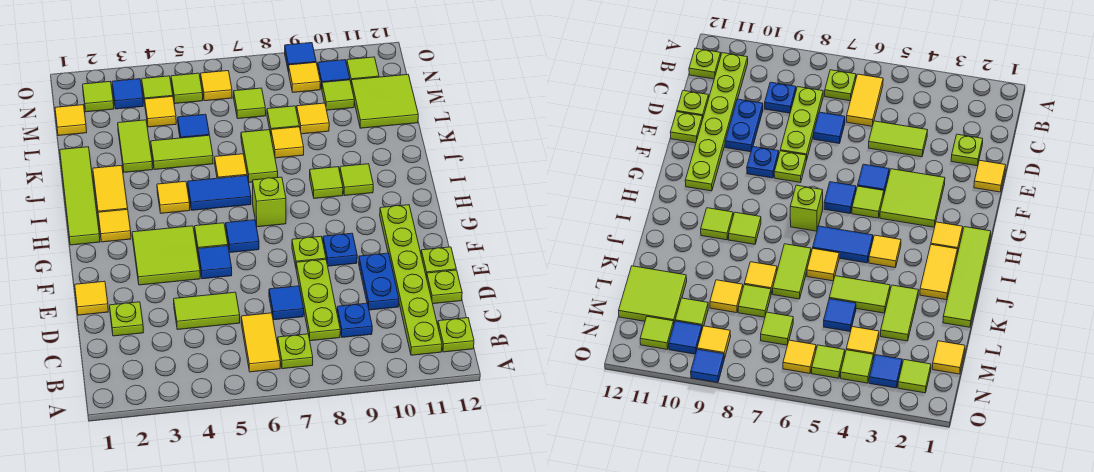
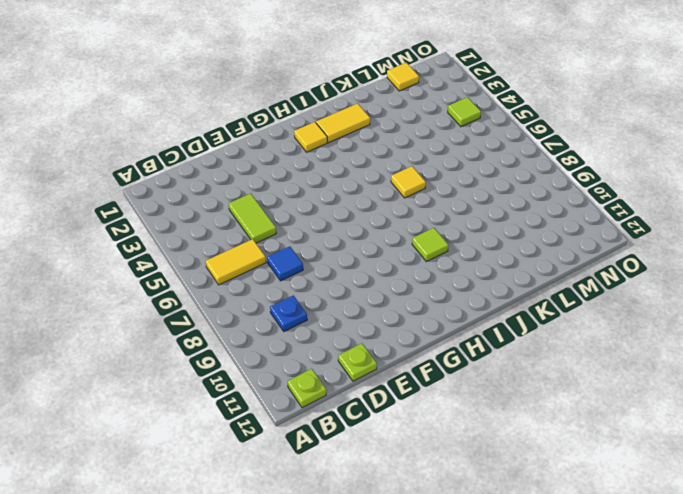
none -> lime 1x1 plate [278,334,313,369]
none -> lime 1x6 plate [380,205,442,355]
none -> lime 1x3 plate [296,259,340,341]
none -> lime 1x1 plate [110,302,144,336]

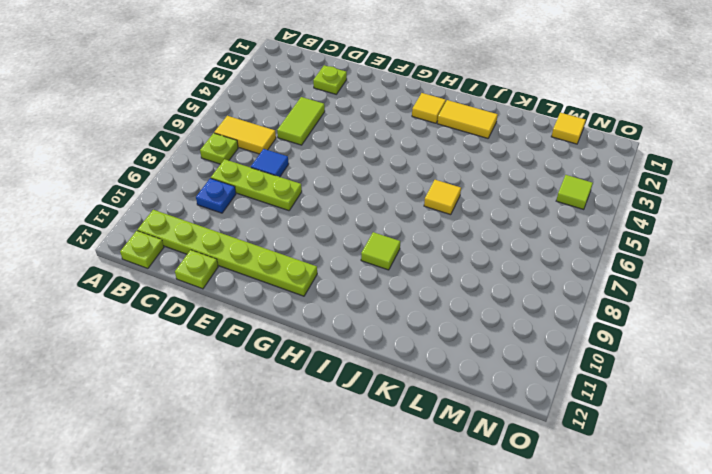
none -> blue 1x2 plate [359,253,399,310]
none -> yellow 1x1 tile [75,281,108,315]
none -> lime 1x1 plate [421,247,456,278]
none -> lime 2x2 tile [132,226,200,285]

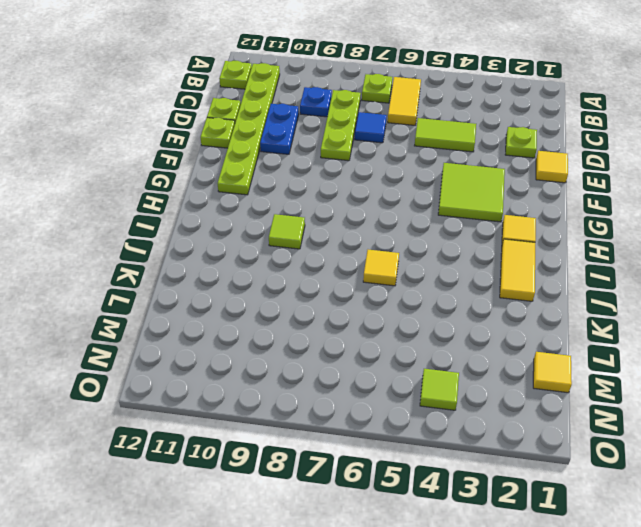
none -> blue 1x1 tile [198,246,232,279]
none -> lime 1x1 plate [292,236,326,267]
none -> blue 1x1 plate [323,233,357,266]
none -> lime 1x1 tile [195,223,228,251]

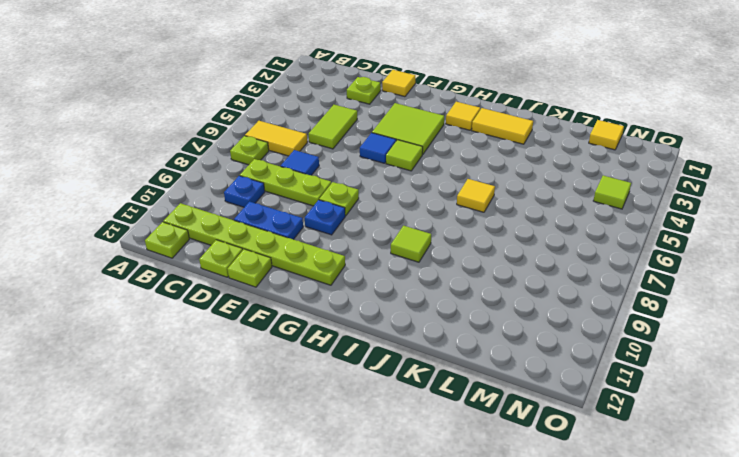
none -> blue 1x1 tile [226,220,259,253]
none -> lime 1x4 tile [60,147,100,245]
none -> lime 1x1 brick [253,177,286,227]
none -> yellow 1x1 tile [157,181,190,213]

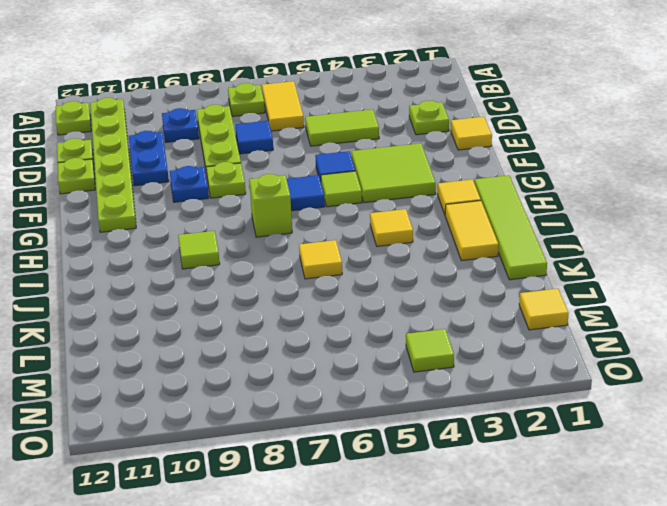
none -> blue 1x2 tile [188,176,251,210]
none -> lime 1x1 tile [340,164,373,196]
none -> lime 1x2 tile [241,130,278,182]
none -> lime 1x2 tile [118,120,153,172]

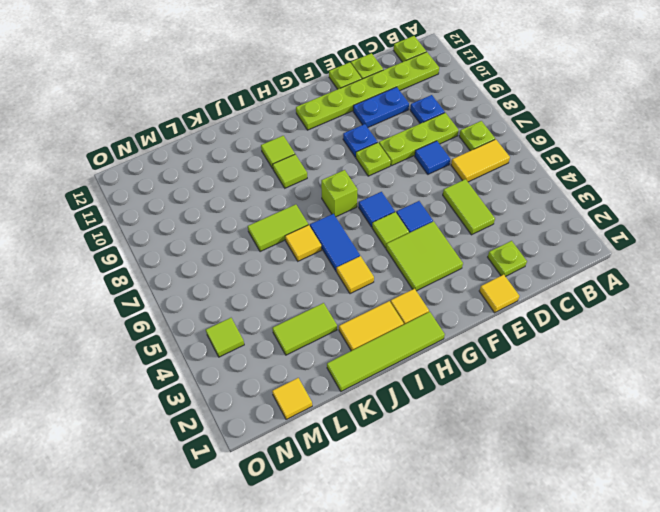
none -> lime 1x2 tile [151,135,213,170]
none -> yellow 1x1 tile [271,127,304,158]
none -> blue 1x1 tile [178,114,209,138]
none -> lime 1x1 tile [267,106,299,134]

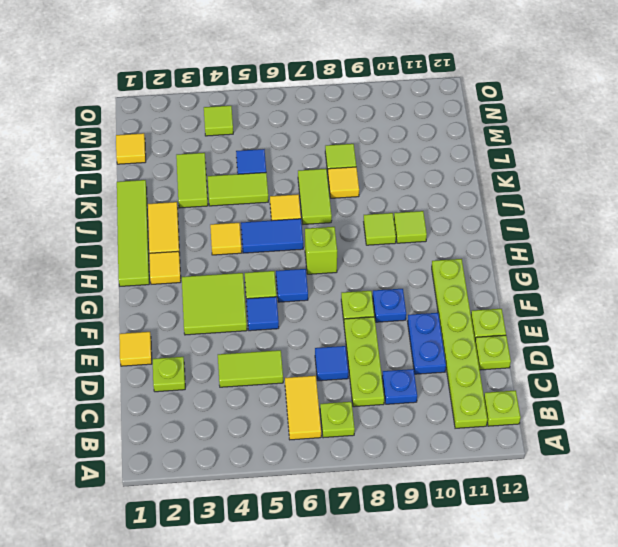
none -> yellow 1x1 tile [297,103,329,134]
none -> lime 2x2 tile [351,75,418,128]
none -> yellow 1x1 tile [145,96,176,127]
none -> lime 1x1 tile [234,88,266,119]

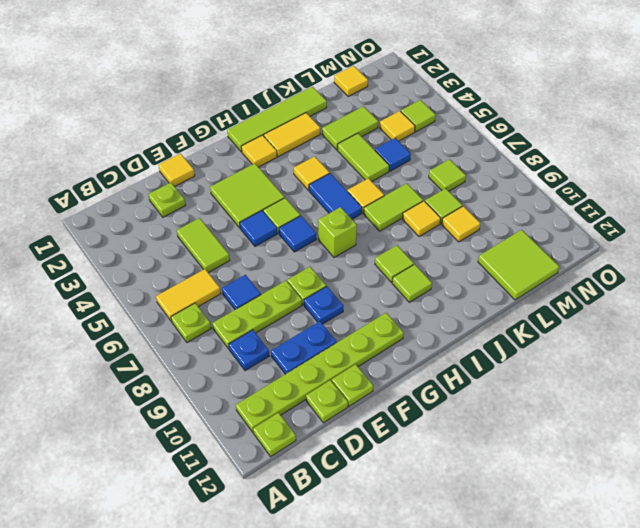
none -> lime 1x1 tile [322,80,354,110]
none -> lime 1x1 tile [83,82,114,112]
none -> blue 1x1 tile [112,79,143,109]
none -> lime 1x1 tile [171,73,203,104]

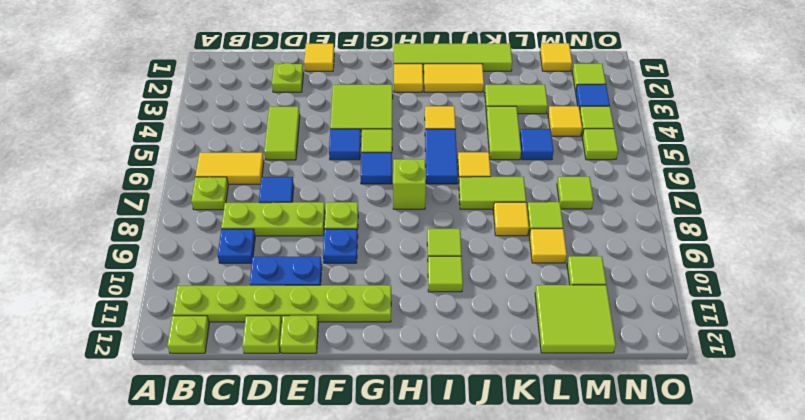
none -> yellow 1x1 tile [201,71,232,101]
none -> yellow 1x1 tile [289,62,320,92]
none -> blue 1x1 tile [318,60,350,88]
none -> lime 1x1 tile [347,57,379,82]

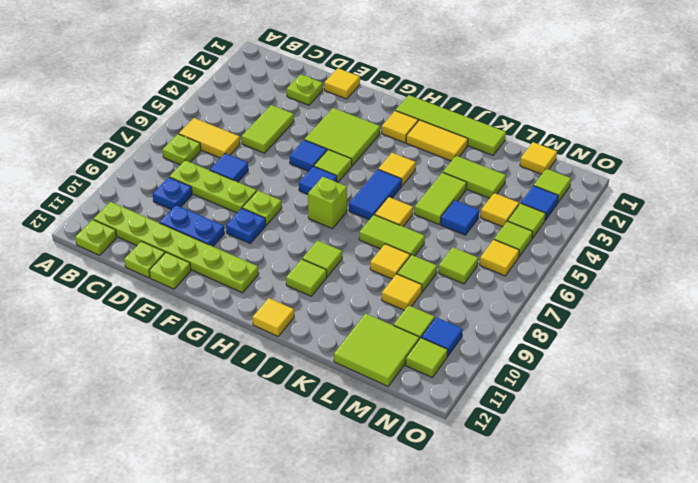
yellow 1x1 tile [253,298,294,336] -> yellow 1x1 tile moved to [289,62,320,92]
none -> blue 1x1 tile [285,43,316,72]

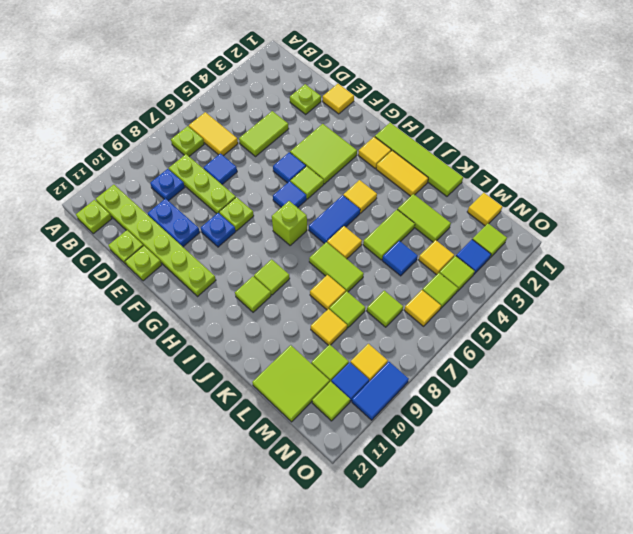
blue 1x2 tile [352,362,409,420] -> blue 1x1 tile [285,43,316,72]

